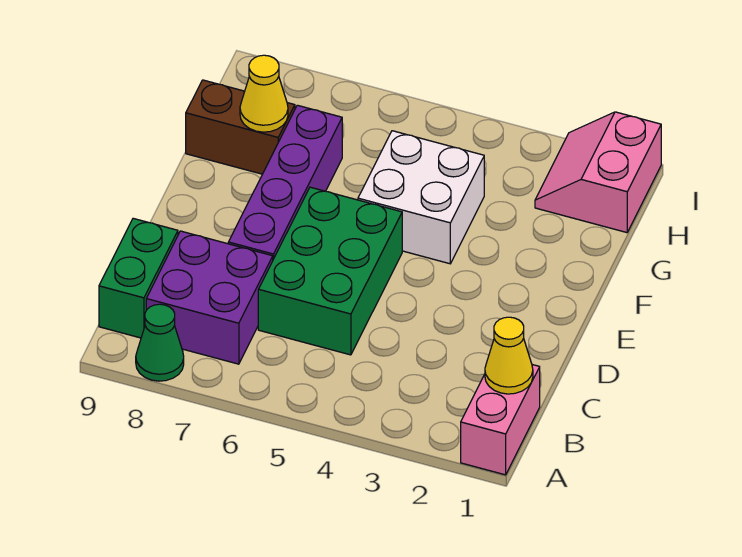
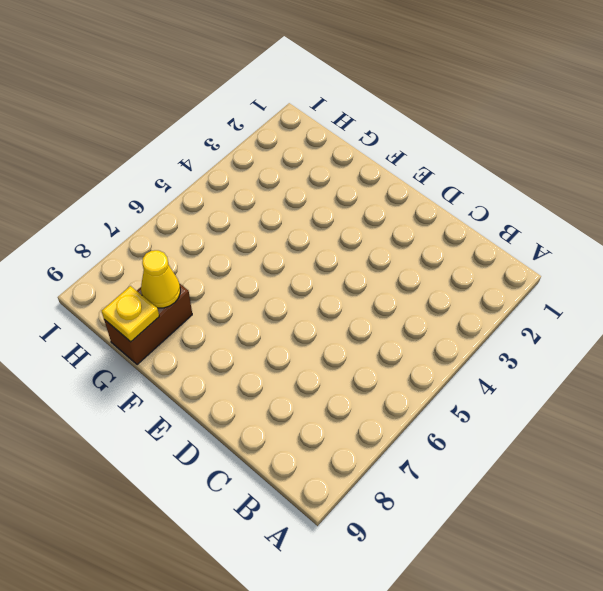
yellow 1x1 plate [102,286,159,342] -> none
none -> pink 1x2 brick [461,365,540,475]
none -> green 1x1 cone [136,304,184,381]

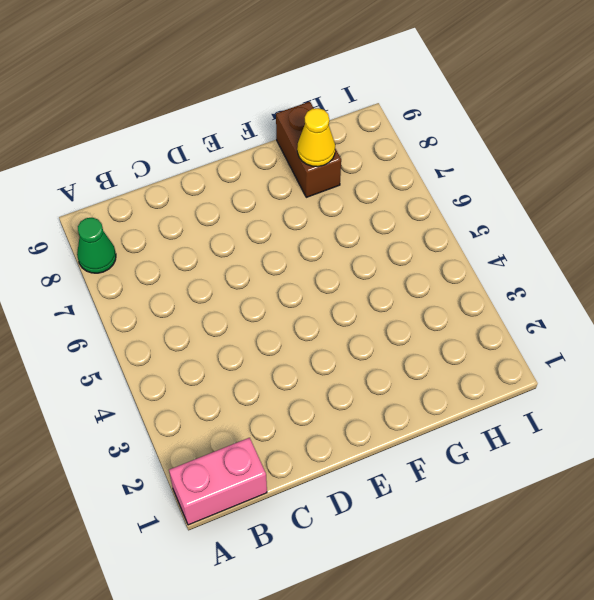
none -> purple 2x2 brick [146,231,273,364]
none -> green 1x2 brick [99,218,178,338]

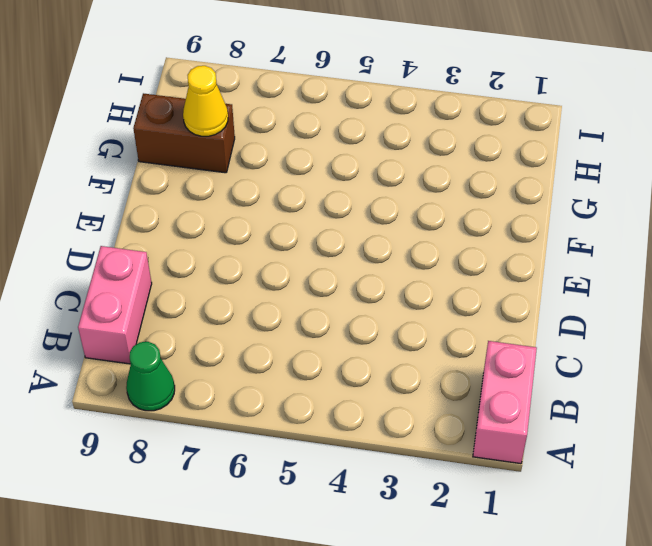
pink 1x2 brick [78,246,152,364] -> green 1x2 brick [99,218,178,338]
none -> purple 2x2 brick [146,231,273,364]
none -> green 2x3 brick [258,187,402,355]

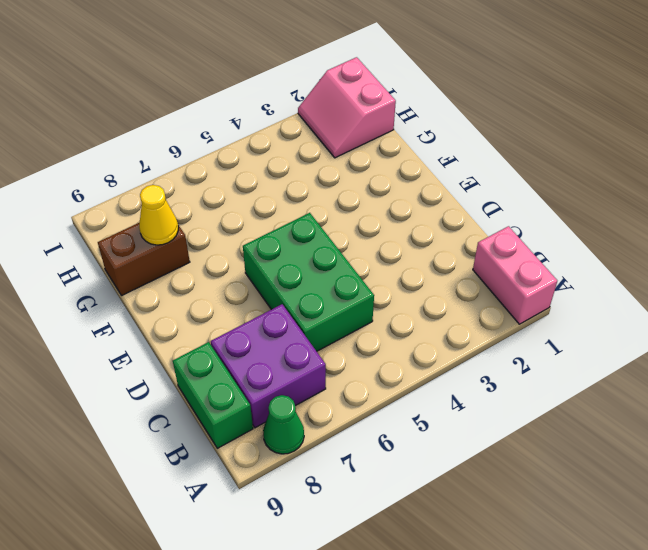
none -> purple 1x4 brick [228,105,342,259]
none -> white 2x2 brick [358,131,484,264]

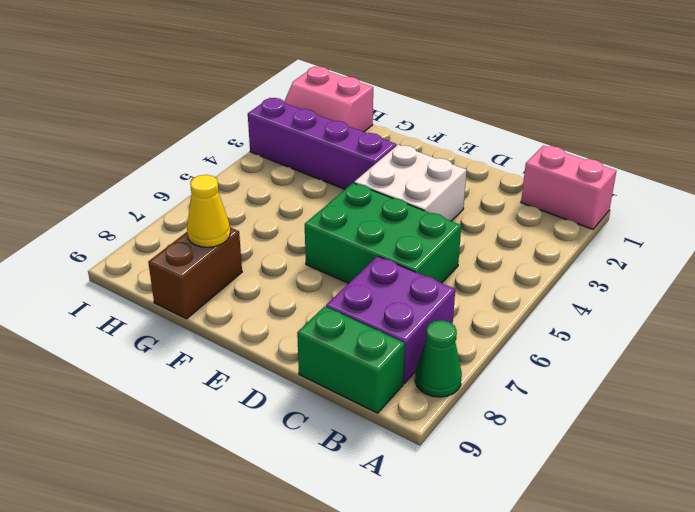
white 2x2 brick [354,145,467,221] -> white 2x2 brick moved to [358,131,484,264]
purple 1x4 brick [248,98,396,189] -> purple 1x4 brick moved to [228,105,342,259]
none -> yellow 1x1 cone [485,317,533,394]

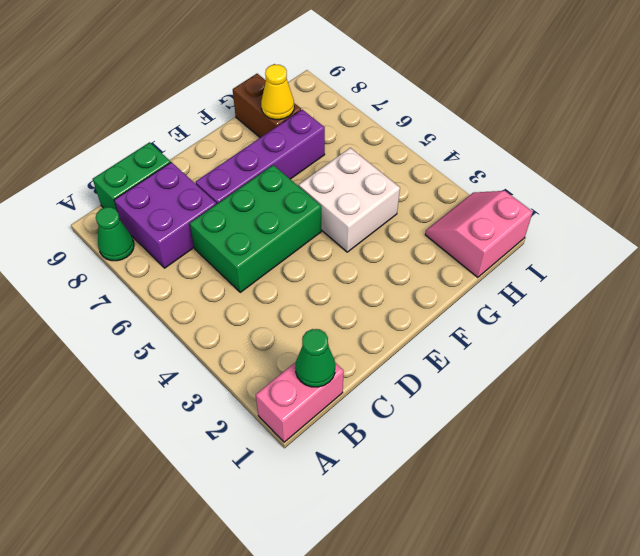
green 1x1 cone [295,329,335,387] -> yellow 1x1 cone [485,317,533,394]

